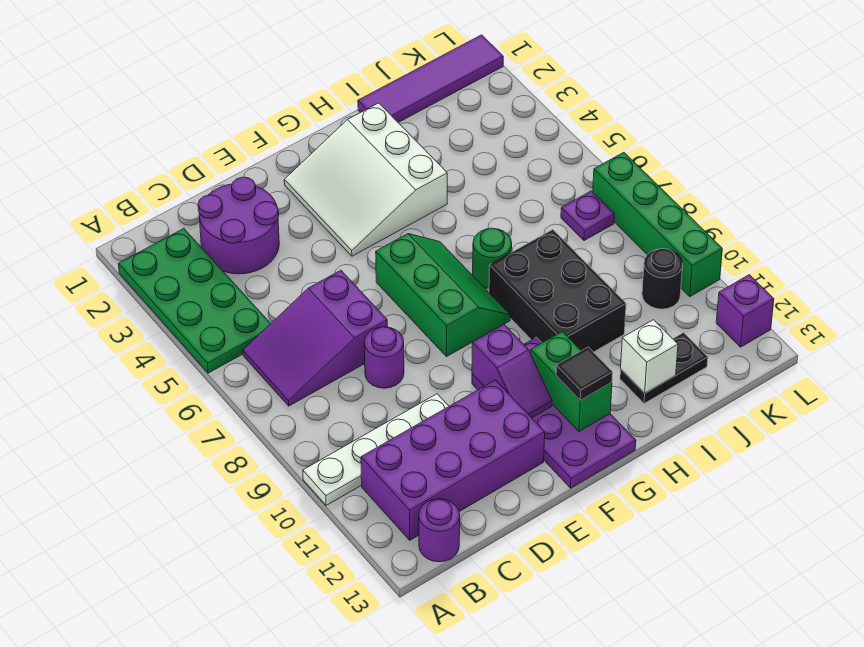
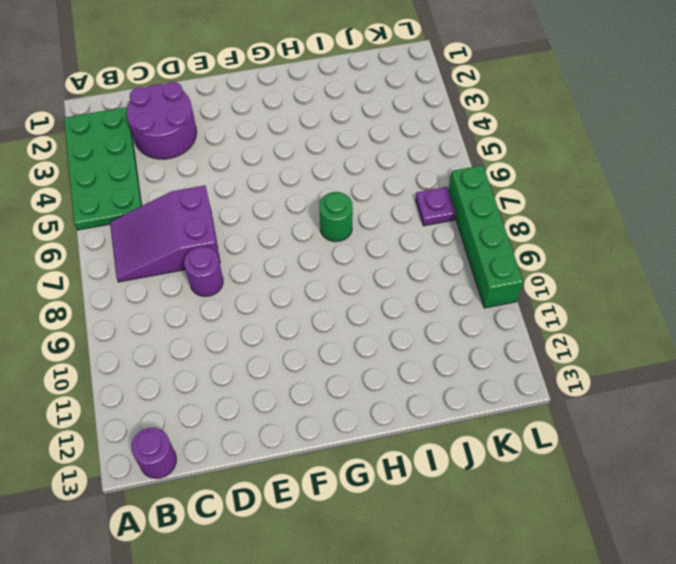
none -> white 1x4 plate [303,394,449,506]
none -> purple 2x4 brick [361,380,545,540]
none -> white 3x3 slope [284,103,447,256]

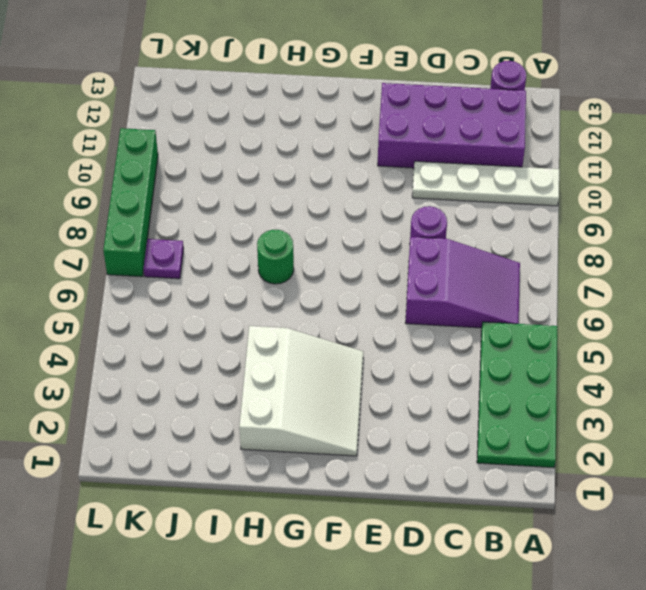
none -> purple 2x2 round brick [198,177,279,274]
none -> green 2x3 slope [376,234,511,356]
none -> purple 2x4 plate [472,337,636,488]

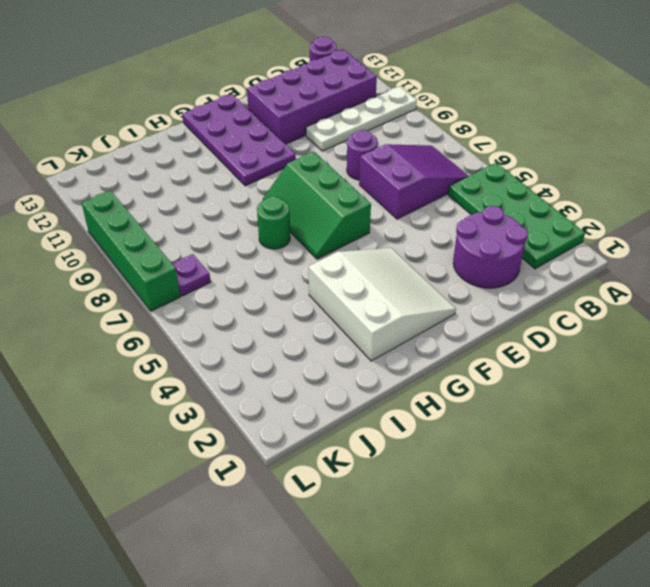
none -> black 2x3 brick [489,230,626,352]
none -> purple 1x4 tile [358,35,503,123]
none -> black 1x2 plate [620,333,708,403]

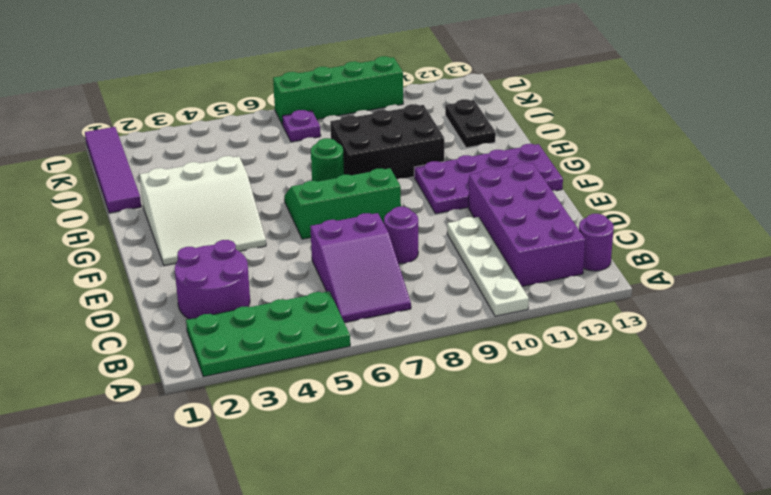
none -> black 1x1 round brick [642,249,683,309]
none -> purple 1x1 brick [716,275,774,347]
none -> purple 1x2 slope [472,325,552,418]

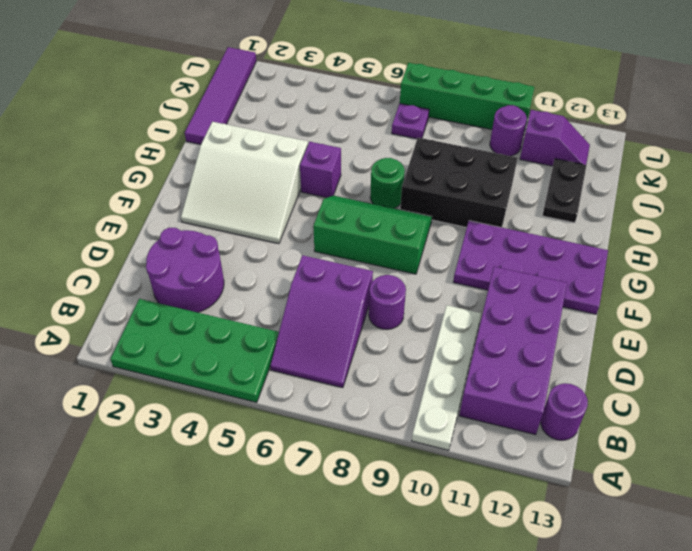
purple 1x1 brick [300,142,341,198] -> purple 1x1 brick moved to [716,275,774,347]
purple 1x1 round brick [490,105,527,156] -> black 1x1 round brick [642,249,683,309]
purple 1x2 slope [520,110,590,166] -> purple 1x2 slope moved to [472,325,552,418]
none -> green 1x2 brick [531,332,612,431]
none -> white 1x1 brick [621,320,678,393]
none -> black 1x1 tile [556,347,613,400]

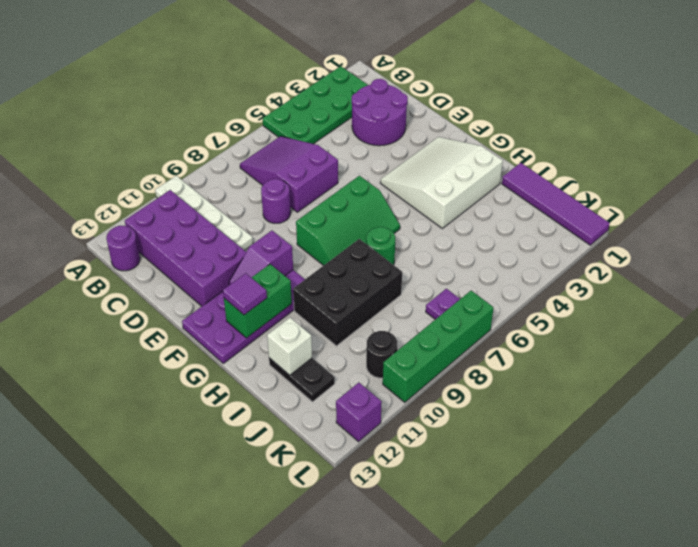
purple 1x1 tile [223,273,267,315] -> black 1x1 tile [556,347,613,400]

